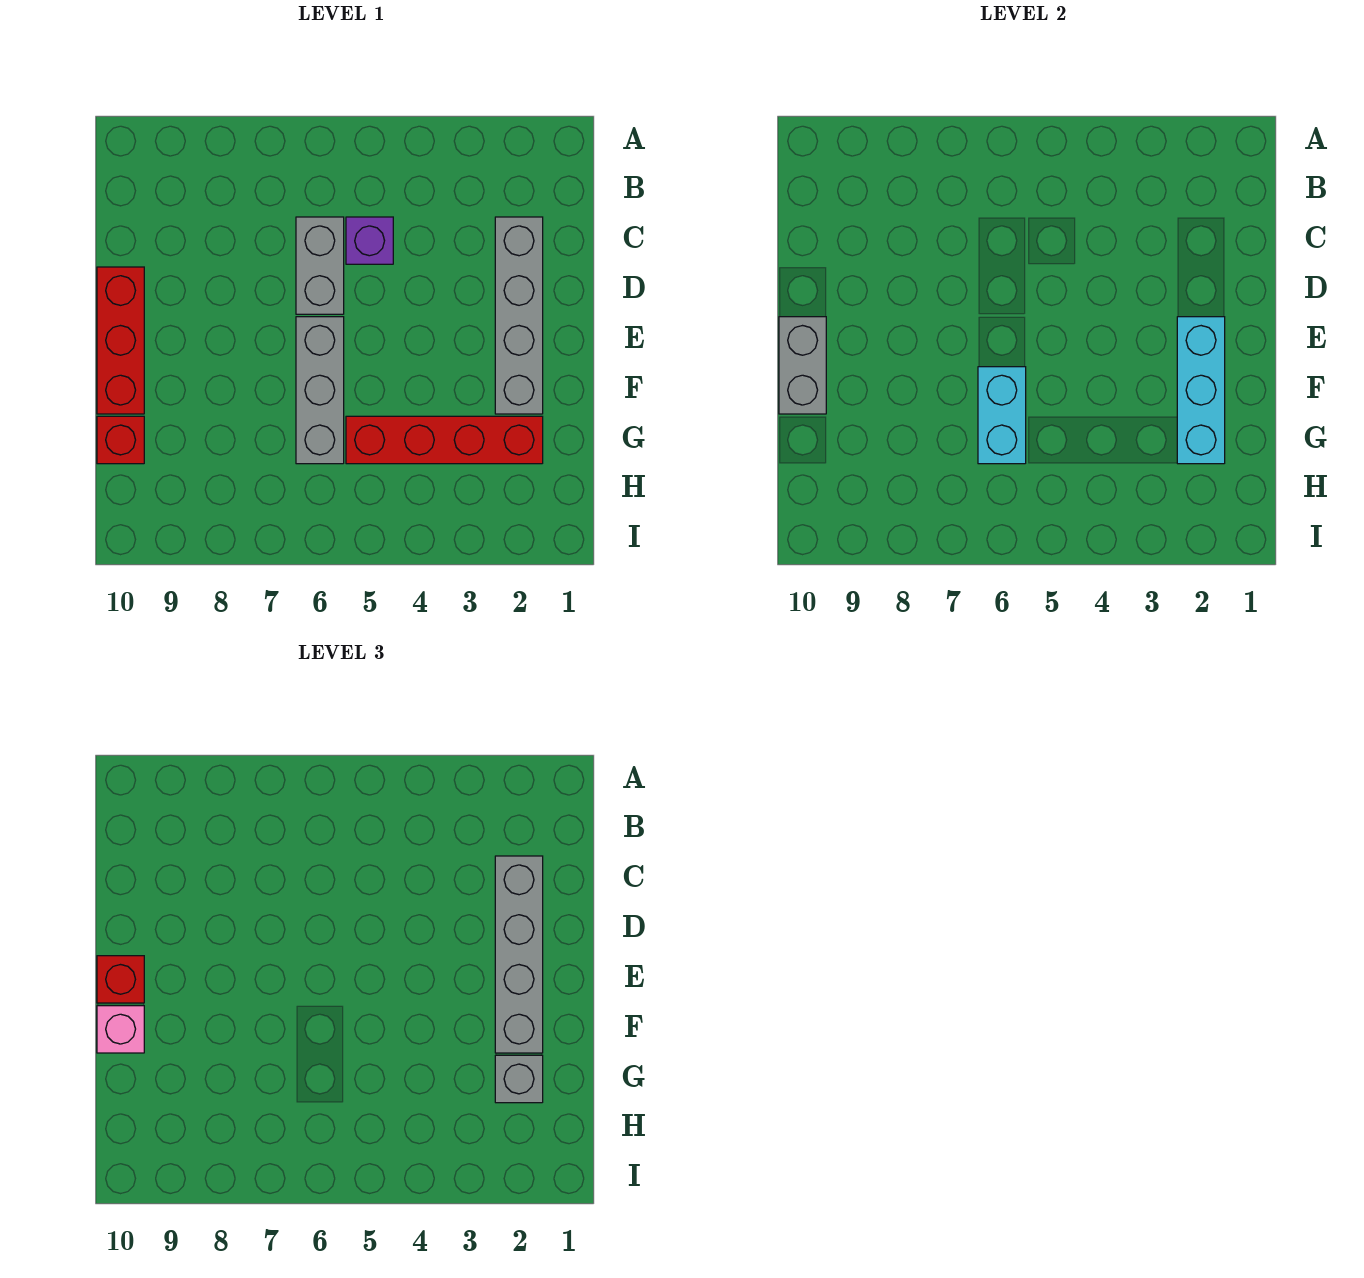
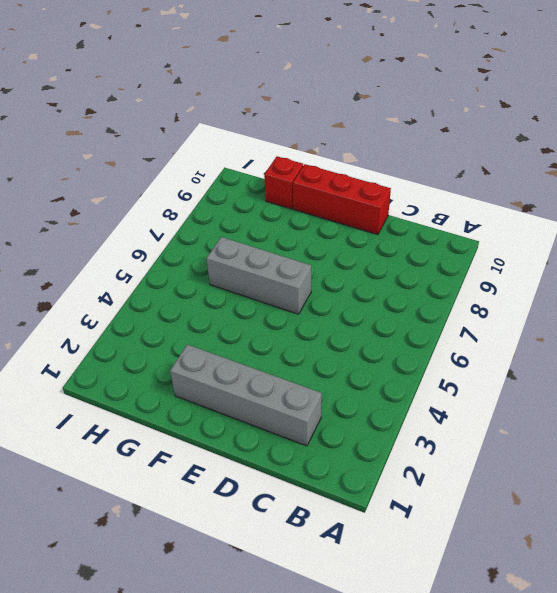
none -> purple 1x1 brick [346,217,393,264]
none -> grey 1x2 brick [296,217,344,314]
none -> red 1x4 brick [346,416,543,464]

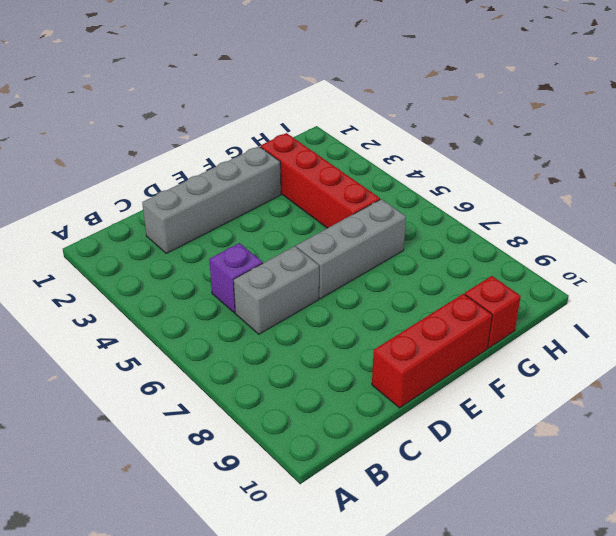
none -> cyan 1x3 brick [1177,317,1225,464]
none -> grey 1x2 brick [779,317,826,414]
none -> cyan 1x2 brick [978,367,1026,464]

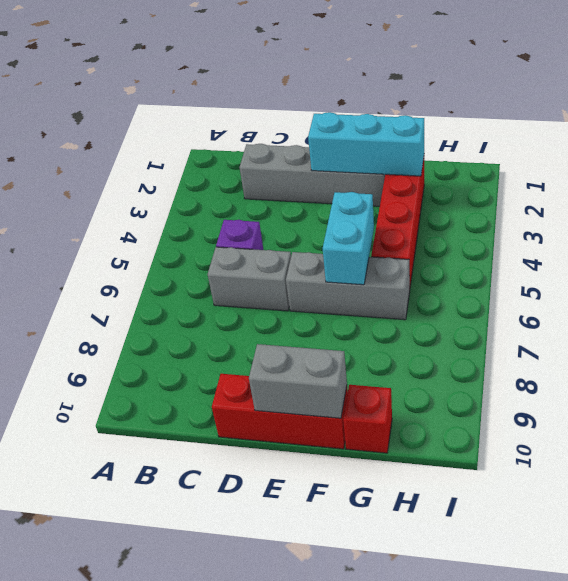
cyan 1x2 brick [323,192,374,285] -> cyan 1x2 brick turned to [978,367,1026,464]
none -> grey 1x4 brick [495,856,543,1053]
none -> red 1x1 brick [97,956,144,1003]
none -> pink 1x1 brick [97,1006,144,1053]

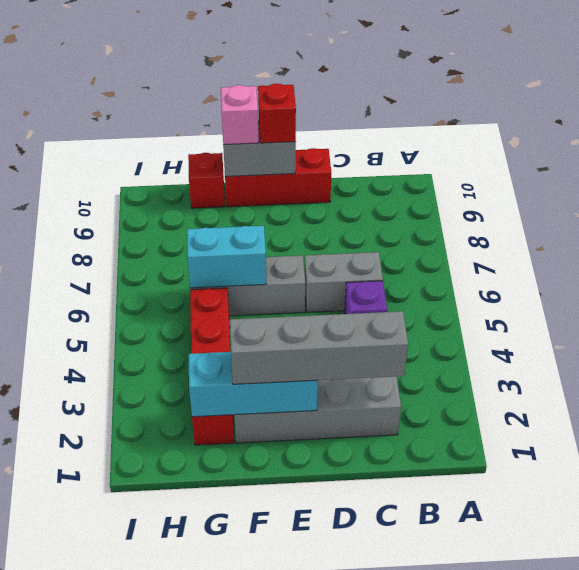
none -> grey 1x1 brick [495,1055,543,1103]

